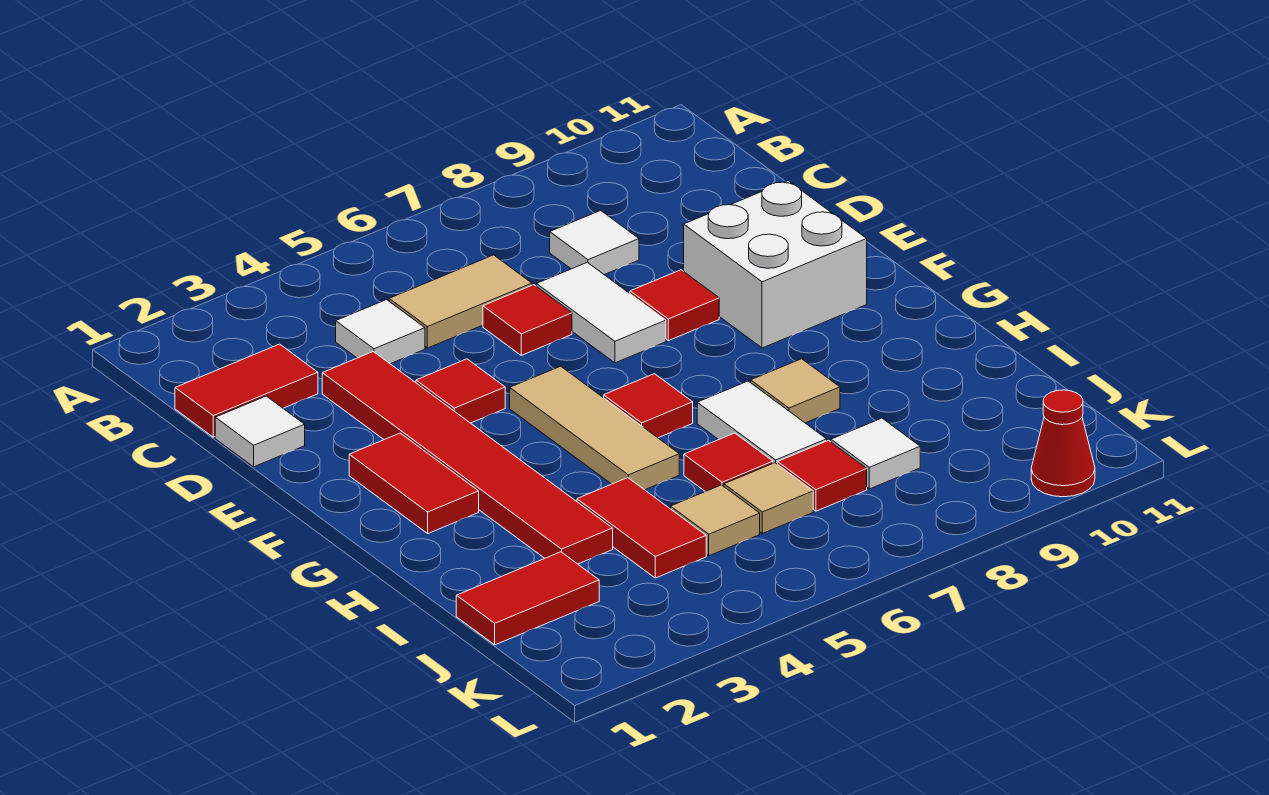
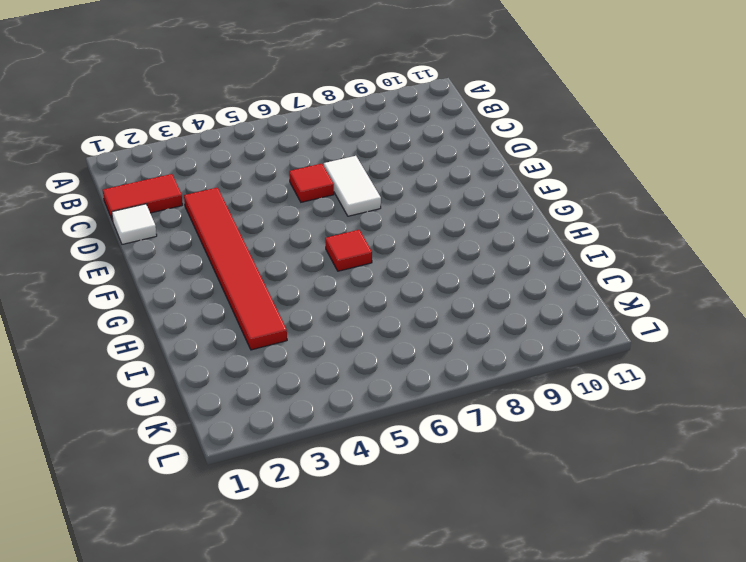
none -> white 1x1 tile [336,300,425,364]
none -> tan 1x2 tile [389,255,532,348]
none -> white 1x1 tile [550,210,639,275]

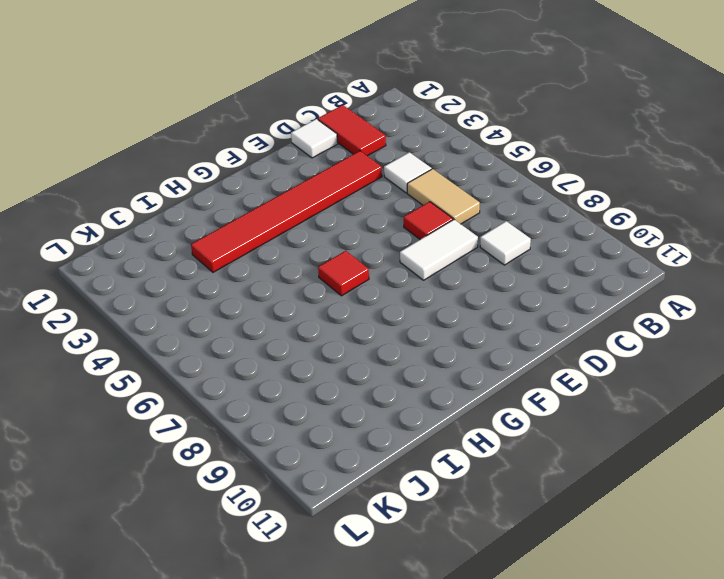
none -> red 1x1 tile [416,359,505,423]
none -> red 1x1 tile [630,270,719,341]
none -> white 2x2 brick [684,181,867,348]

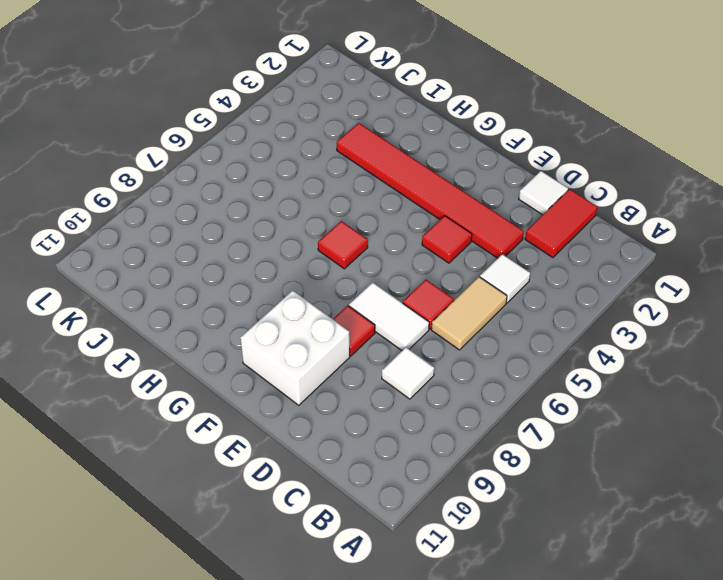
none -> red 1x2 tile [349,433,479,533]
none -> tan 1x3 tile [510,366,679,490]
none -> white 1x2 tile [697,381,827,464]

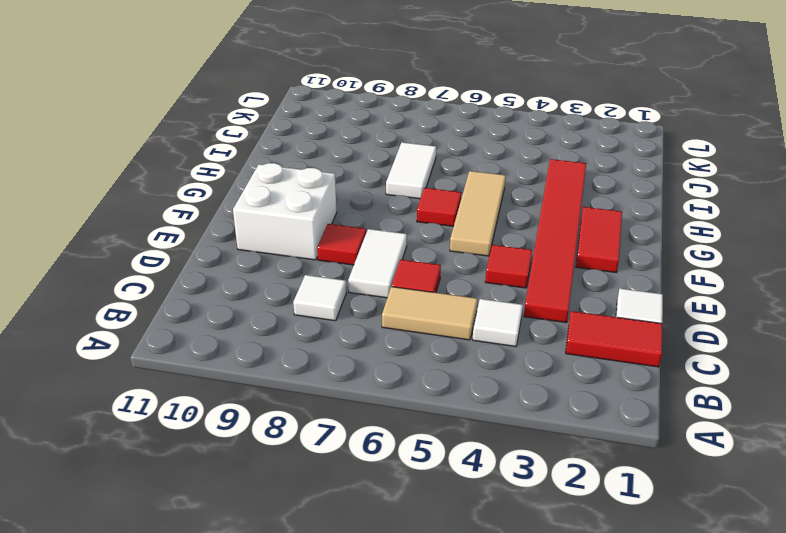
none -> tan 1x1 tile [751,359,840,423]
none -> red 1x2 tile [577,478,706,578]
none -> red 1x1 tile [684,433,773,492]

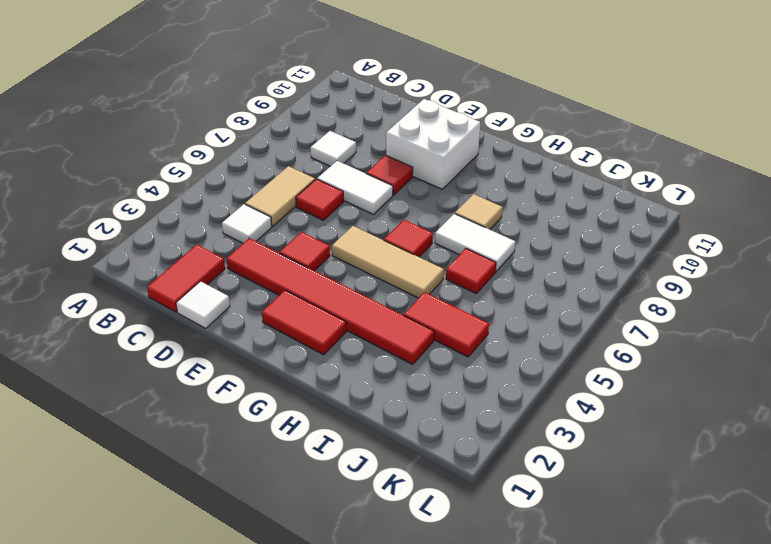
none -> red 1x2 tile [456,552,599,645]
none -> tan 1x1 tile [671,485,760,556]
none -> tan 1x1 tile [724,463,813,533]

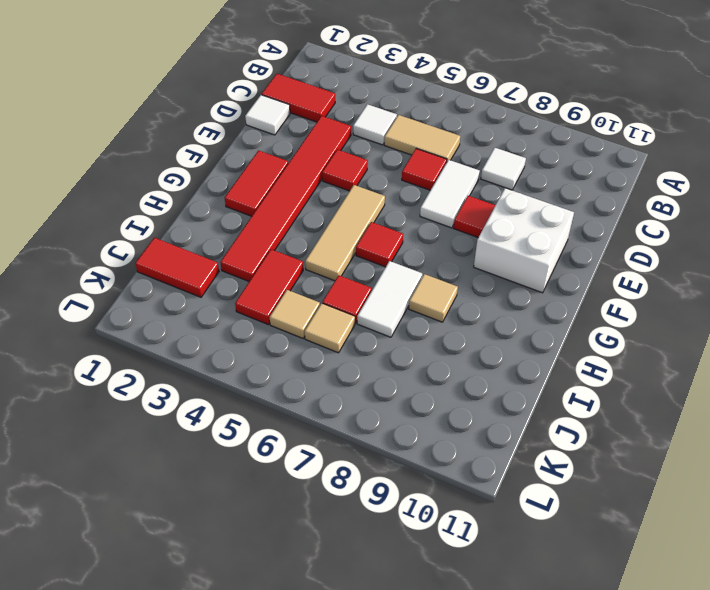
none -> red 1x1 tile [778,440,867,511]
none -> white 1x1 tile [831,418,920,489]
none -> red 1x1 cone [1031,390,1095,497]

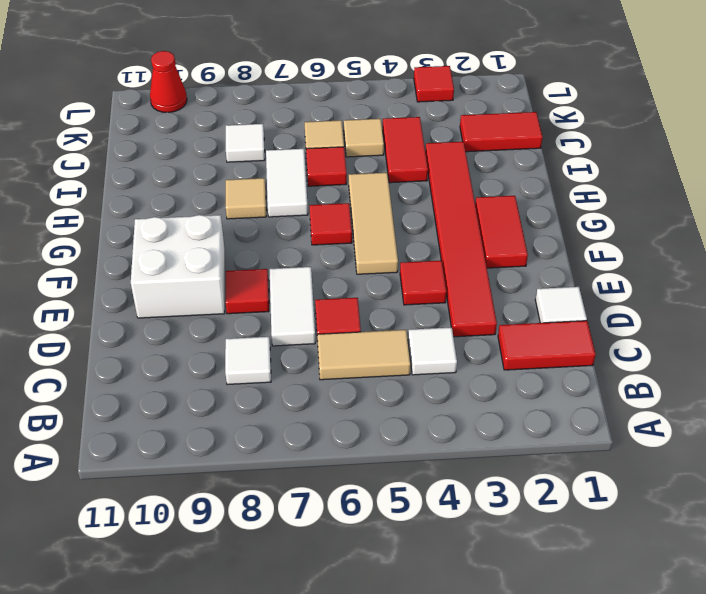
red 1x1 tile [414,66,454,102] -> red 1x1 tile moved to [778,440,867,511]

